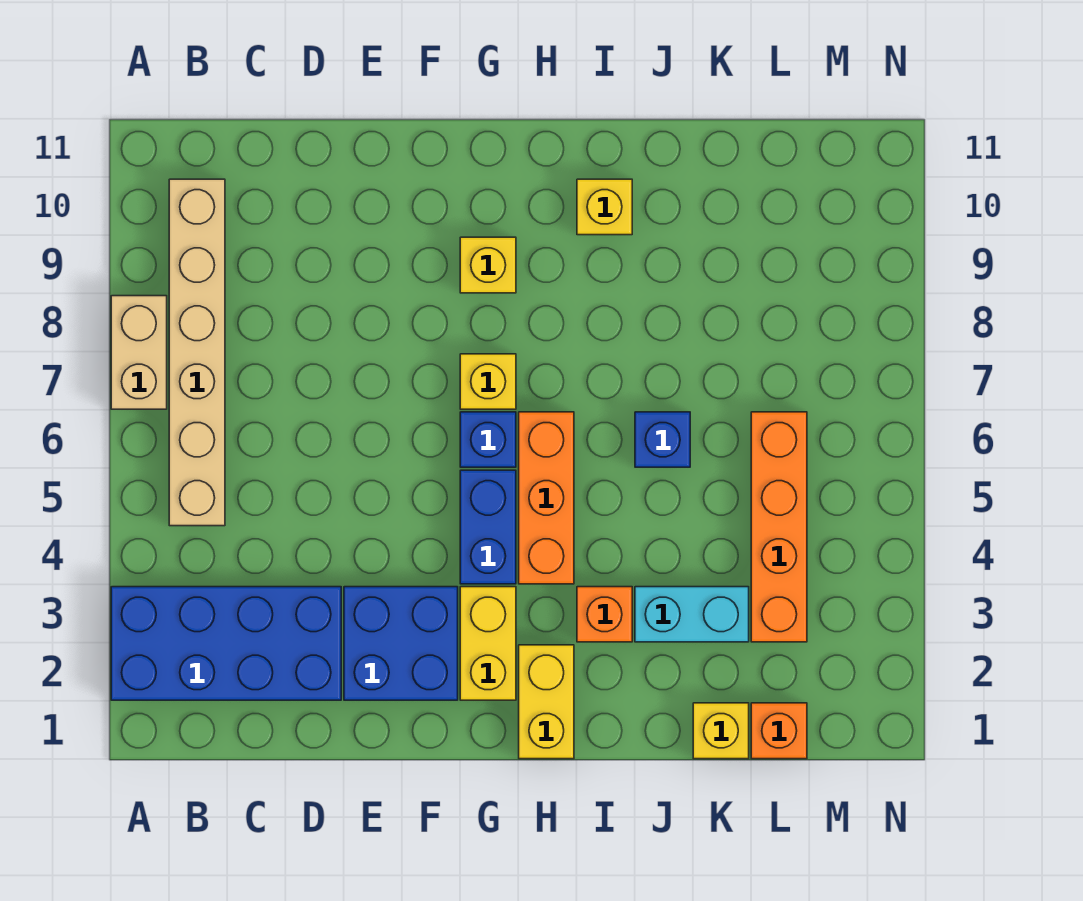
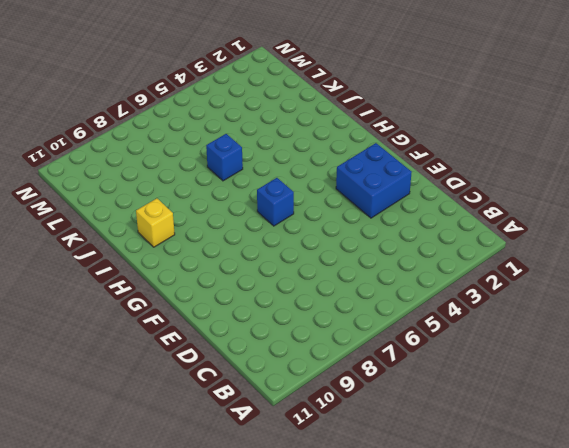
none -> blue 2x4 brick [111,587,341,700]
none -> tan 1x2 brick [111,296,167,409]
none -> tan 1x6 brick [169,179,225,526]

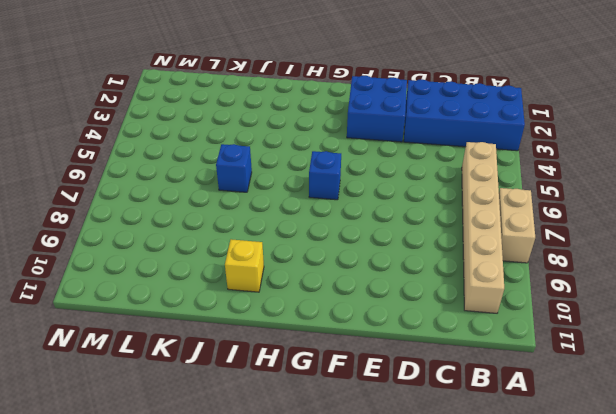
none -> yellow 1x2 brick [460,587,516,700]
none -> blue 1x2 brick [460,470,516,584]
none -> yellow 1x1 brick [460,354,516,409]

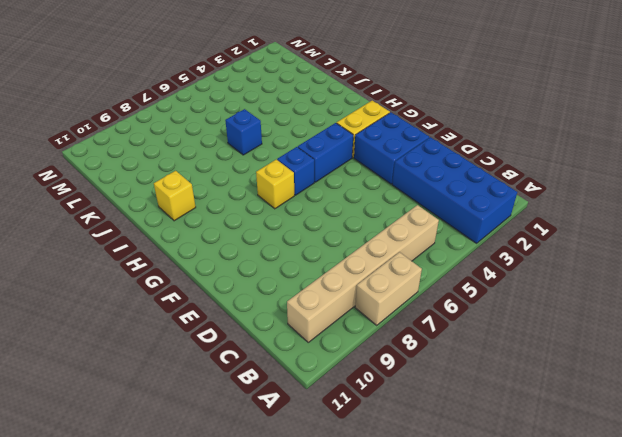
none -> yellow 1x1 brick [460,237,516,293]
none -> yellow 1x2 brick [519,645,574,759]
none -> orange 1x3 brick [519,412,574,584]

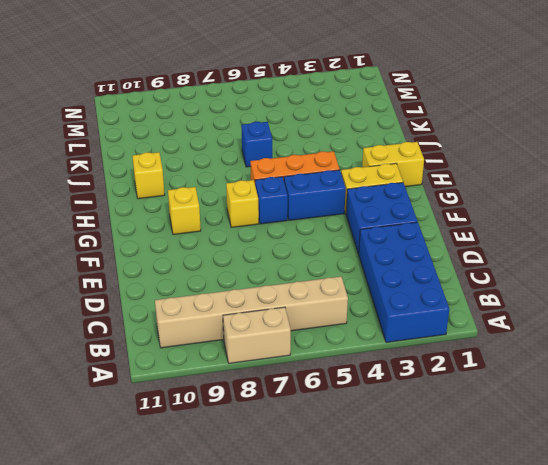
none -> orange 1x1 brick [577,587,632,642]
none -> cyan 1x2 brick [635,587,749,642]
none -> yellow 1x1 brick [693,703,749,759]

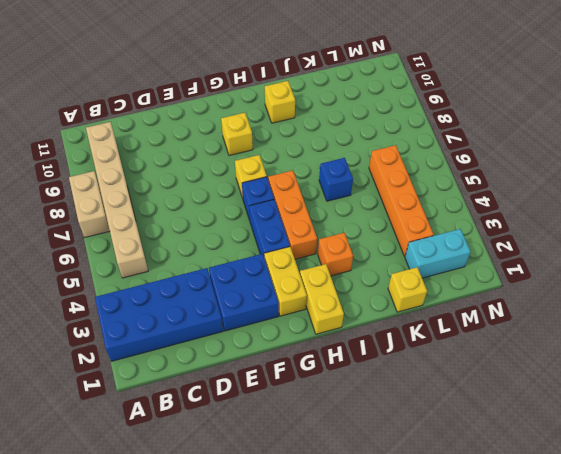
cyan 1x2 brick [405,229,471,278] -> cyan 1x2 brick moved to [635,587,749,642]
none -> orange 1x1 brick [751,703,807,759]

